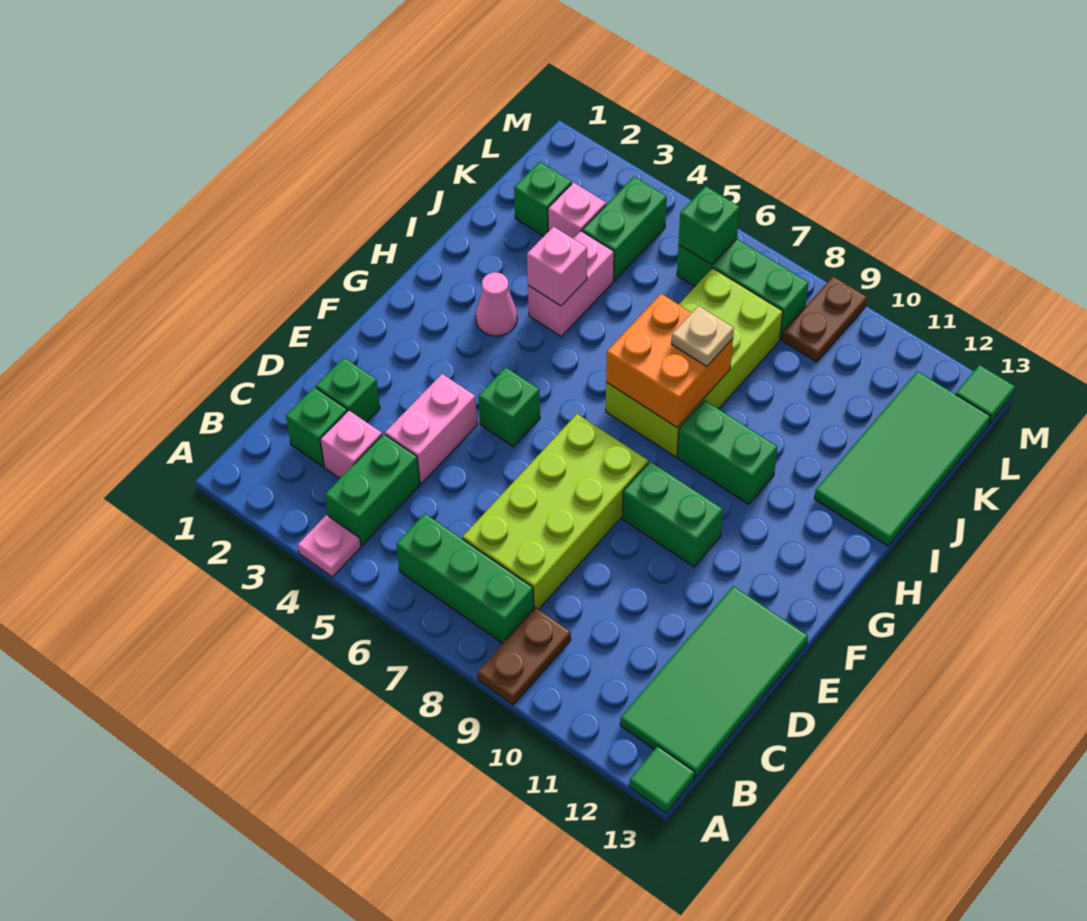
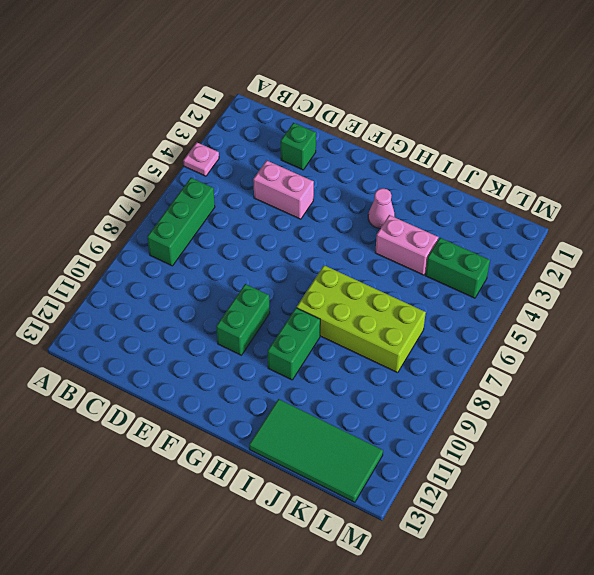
none -> brown 1x2 plate [478,608,571,705]
none -> green 1x1 tile [629,746,695,813]
none -> green 1x2 brick [325,434,420,545]

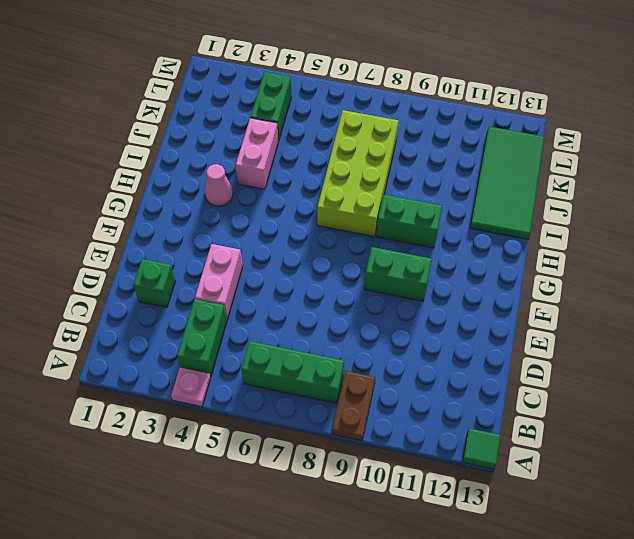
none -> green 2x4 tile [620,586,808,778]
none -> green 1x1 brick [286,387,347,466]
none -> pink 1x1 brick [320,410,382,478]

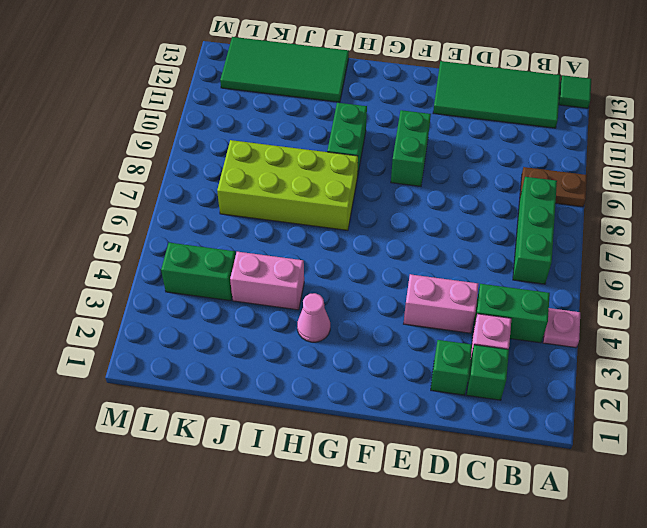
none -> lime 2x4 brick [463,414,648,609]
none -> green 1x1 brick [479,367,540,447]
none -> green 1x1 brick [514,162,572,236]

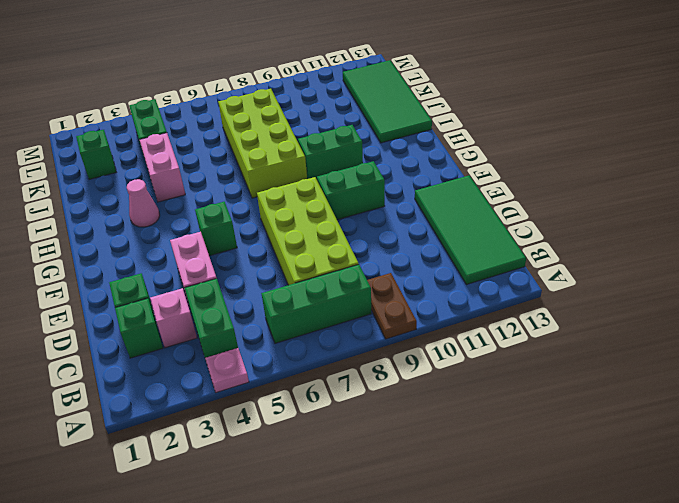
none -> green 1x1 tile [629,746,695,813]
none -> pink 1x1 brick [548,183,606,238]
none -> green 1x3 brick [677,239,809,340]

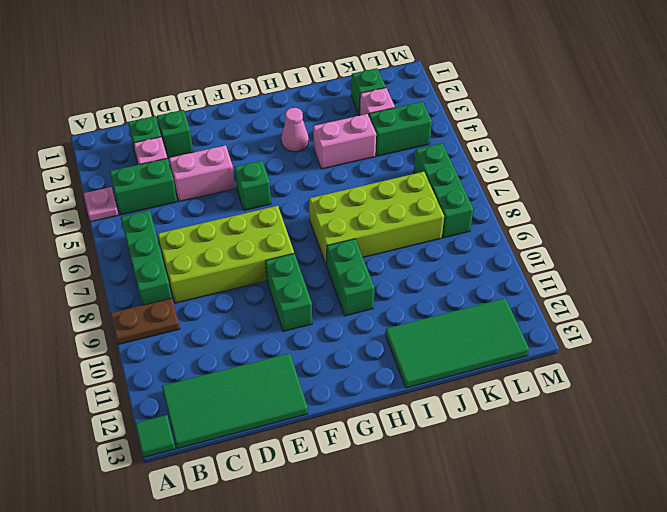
none -> brown 1x2 plate [782,277,867,362]
none -> green 1x1 tile [956,365,1015,424]
none -> orange 2x2 brick [606,294,733,427]

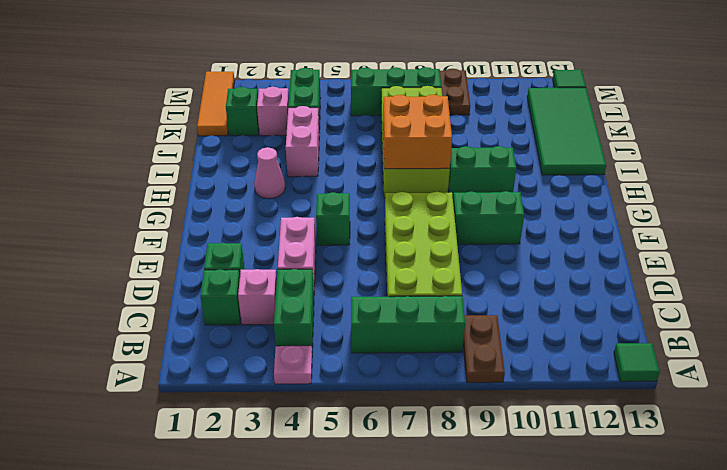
orange 1x3 tile [197,72,235,136] -> none
none -> green 2x4 tile [620,586,808,778]
none -> pink 1x1 brick [527,227,587,306]
none -> green 1x1 brick [679,186,740,265]

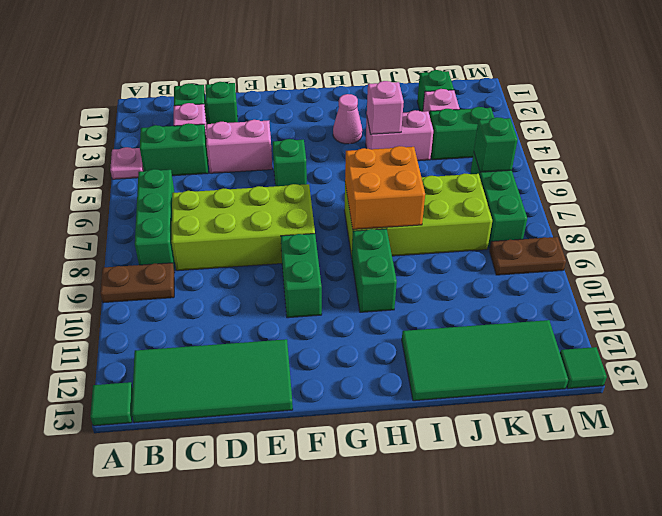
none -> tan 1x1 plate [672,306,734,366]

